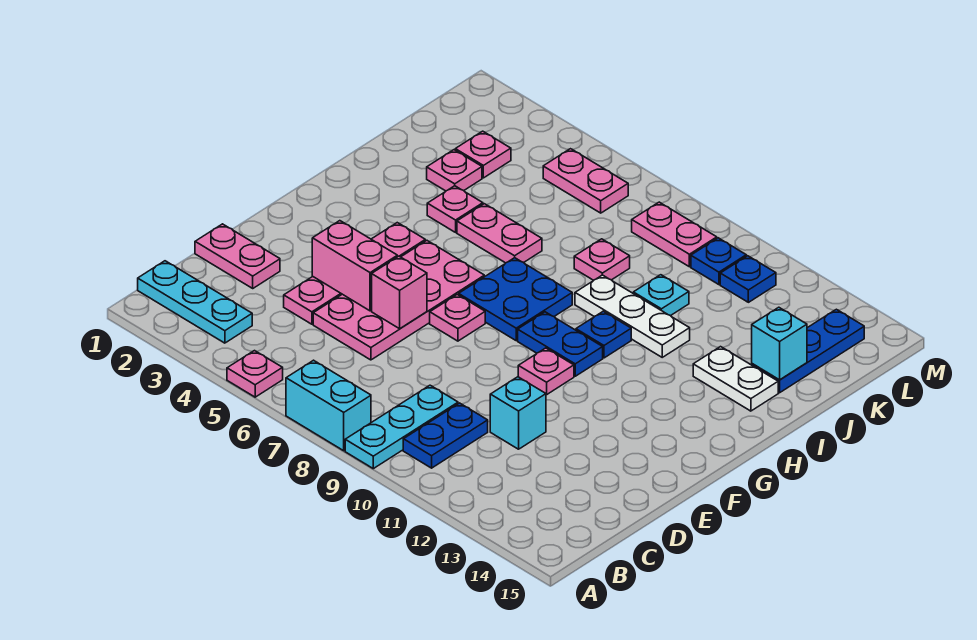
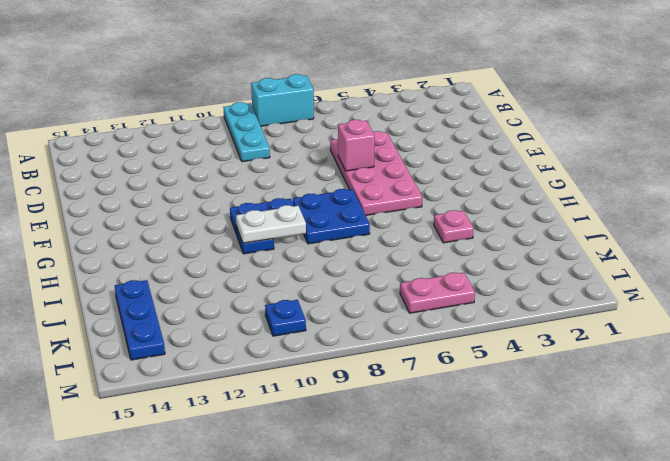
white 1x2 plate [236,205,306,243] -> white 1x2 plate moved to [693,347,778,411]
none -> pink 1x1 plate [227,351,283,397]
none -> cyan 1x3 plate [138,261,252,343]
none -> blue 1x2 plate [403,403,488,468]
none -> pink 1x2 plate [195,224,280,288]

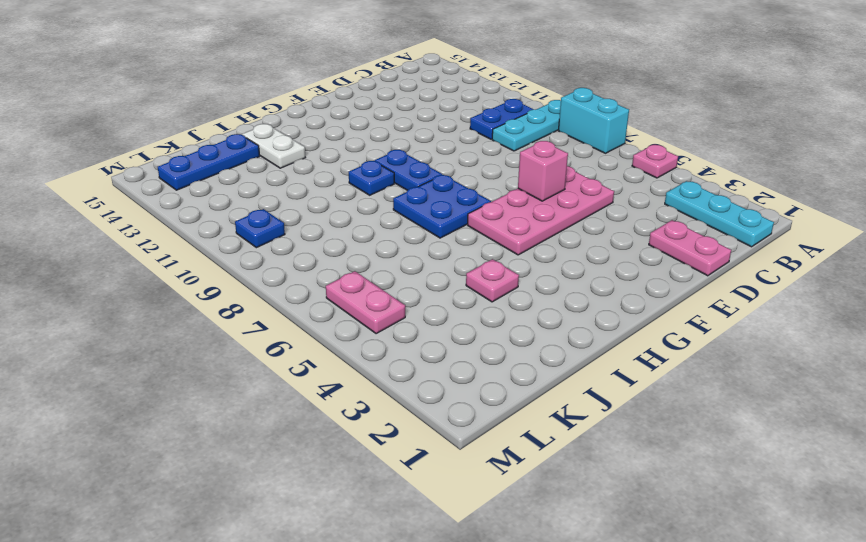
none -> pink 1x4 plate [284,223,425,324]
none -> cyan 1x1 brick [490,377,546,449]
none -> pink 1x1 plate [430,295,485,341]
none -> pink 1x1 plate [518,348,574,395]

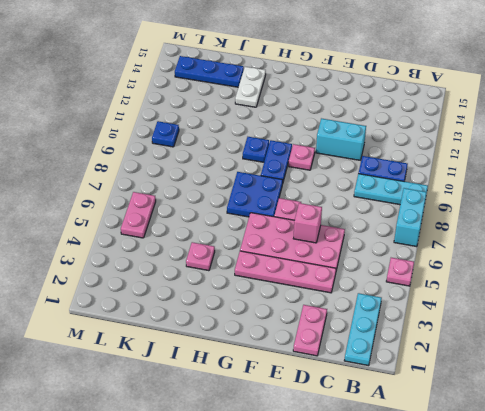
cyan 1x2 brick [316,118,366,160] -> cyan 1x1 brick [490,377,546,449]
none -> pink 1x2 plate [457,204,542,263]
none -> white 1x3 plate [575,275,690,357]
none -> pink 1x1 plate [427,150,482,191]
none -> pink 1x1 plate [574,239,630,280]

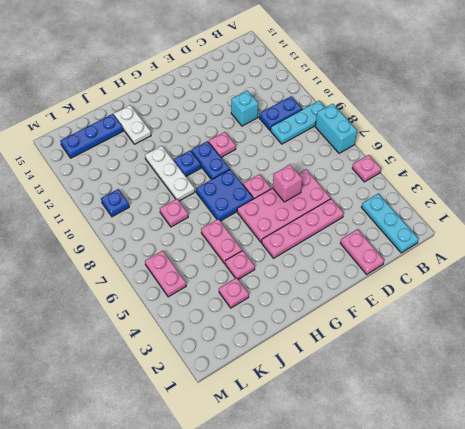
none -> cyan 1x1 plate [633,275,689,316]
none -> pink 1x1 plate [455,131,511,178]
none -> pink 1x2 plate [632,202,717,267]
none -> blue 1x1 plate [720,256,776,302]

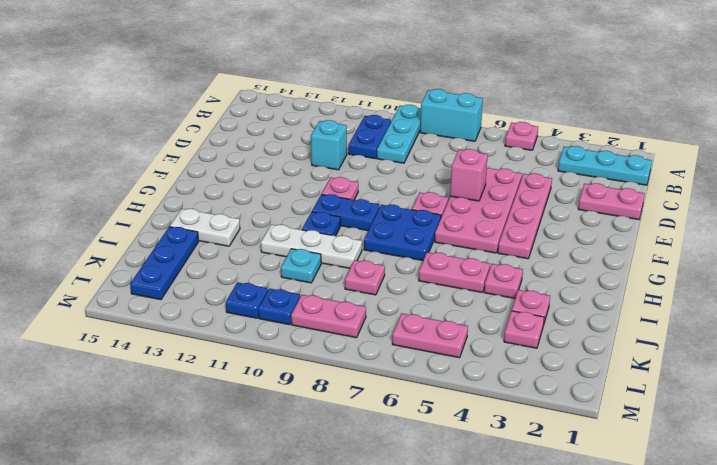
none -> pink 1x2 brick [312,221,397,311]
none -> cyan 1x1 brick [752,307,807,380]

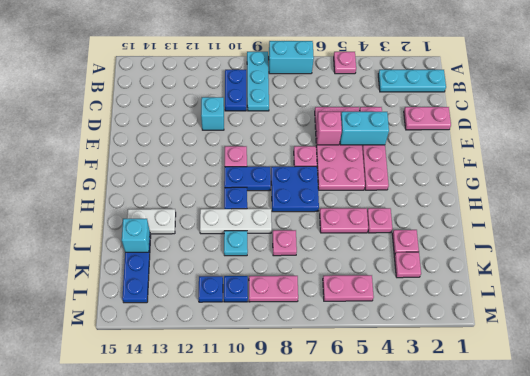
cyan 1x2 brick [340,112,389,145] -> pink 1x2 brick [312,221,397,311]

